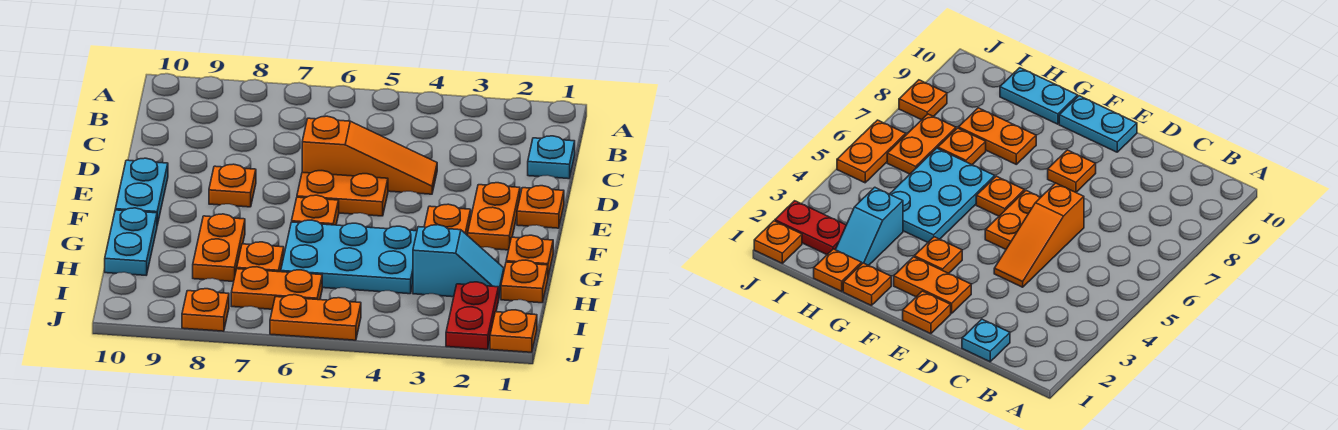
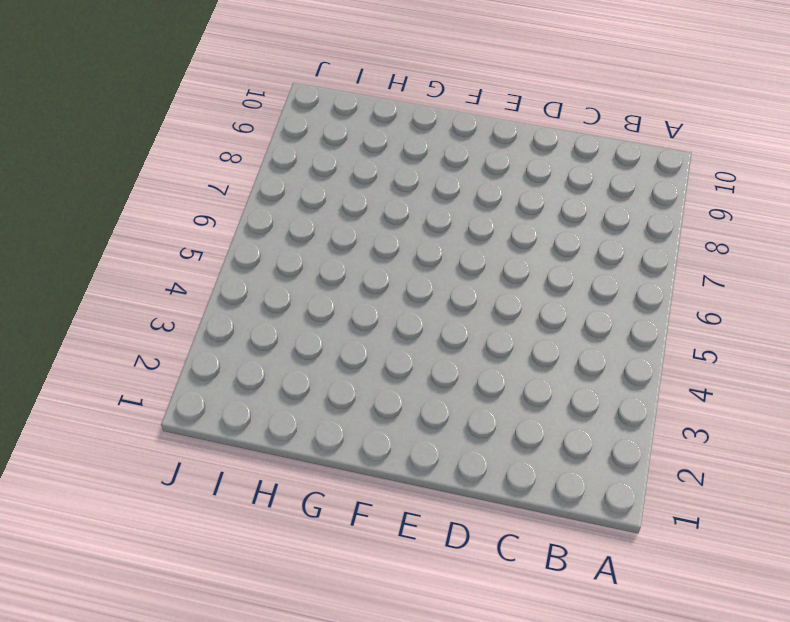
none -> cyan 1x1 plate [528,136,575,179]
none -> orange 1x3 slope [302,116,437,194]
none -> orange 1x1 plate [517,186,564,228]

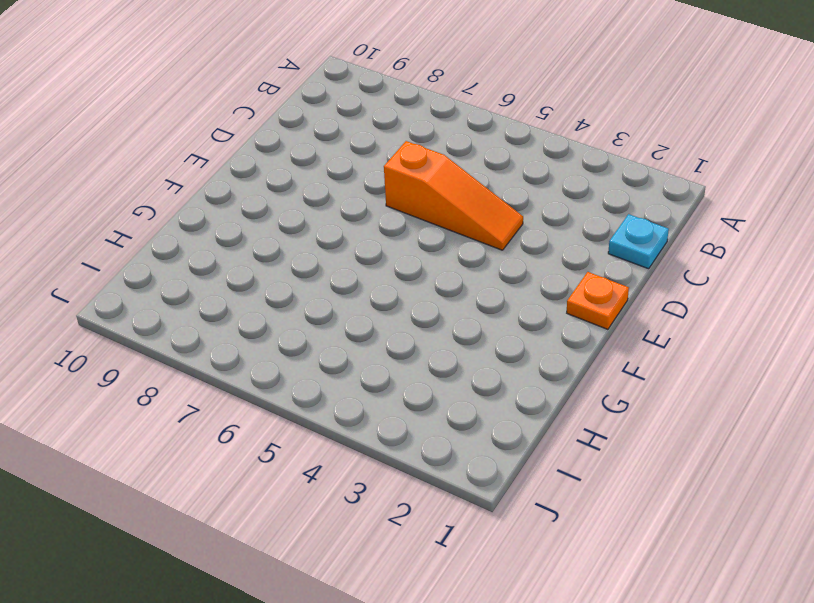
none -> orange 1x2 plate [468,183,520,250]
none -> orange 1x2 plate [297,171,388,216]
none -> orange 1x1 plate [209,164,256,207]

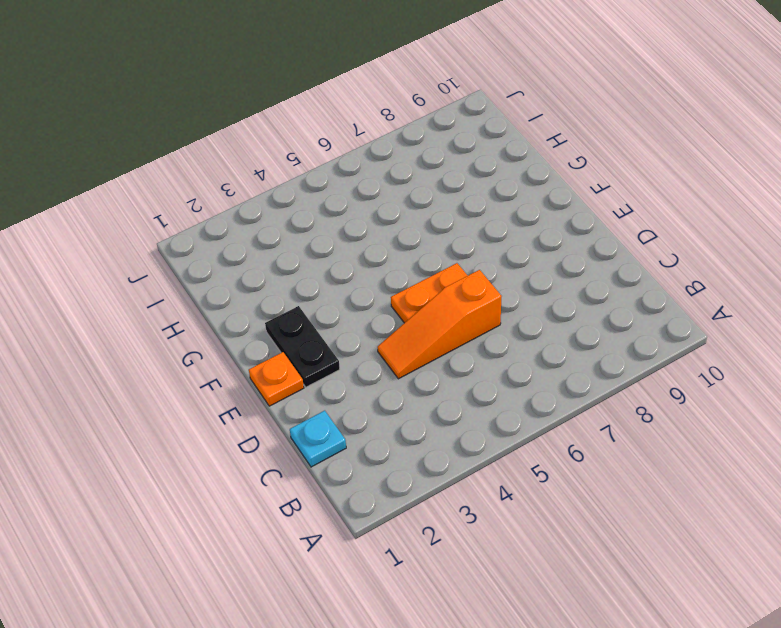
black 1x2 plate [265,306,340,387] -> orange 1x2 plate [468,183,520,250]
none -> orange 1x1 plate [209,164,256,207]
none -> cyan 1x2 plate [115,158,168,225]
none -> orange 1x1 plate [424,204,471,236]

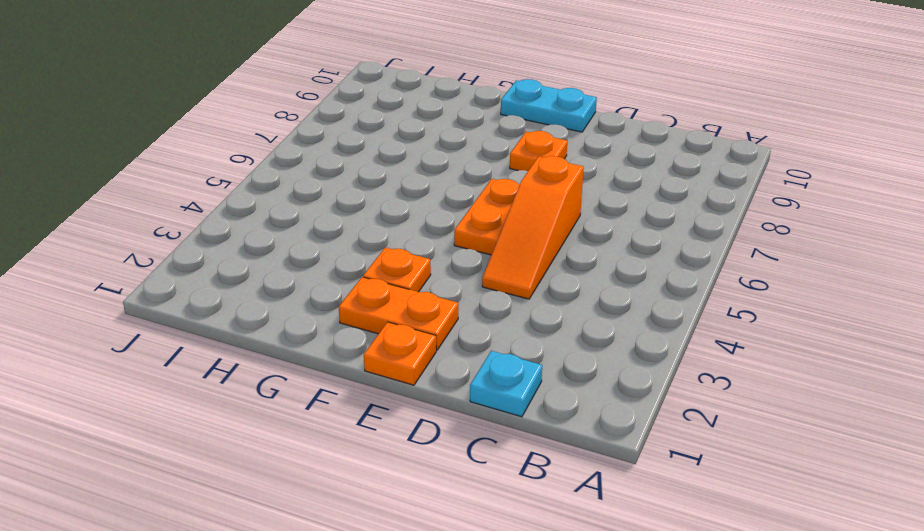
none -> orange 1x1 plate [292,195,339,225]
none -> orange 1x1 plate [506,235,553,276]
none -> cyan 2x3 plate [281,220,417,294]

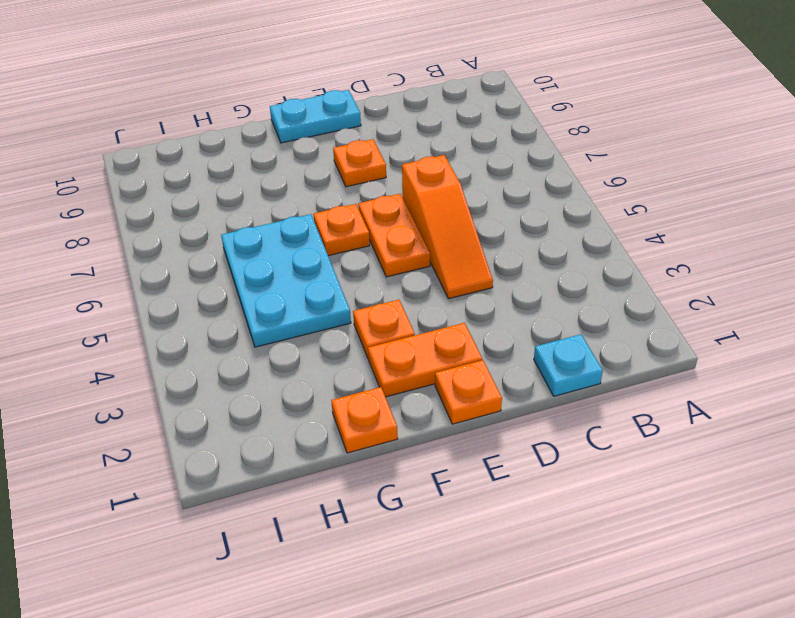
none -> orange 1x2 plate [193,214,245,282]
none -> cyan 1x2 plate [105,208,157,275]
none -> orange 1x1 plate [501,260,548,303]

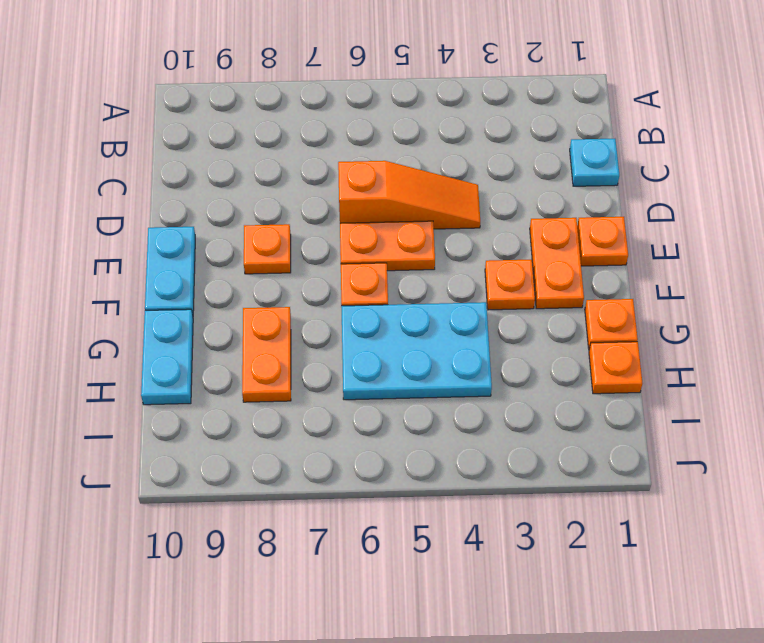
none -> cyan 1x2 slope [413,225,504,297]
none -> orange 1x1 plate [237,242,284,272]
none -> red 1x2 plate [446,282,499,349]

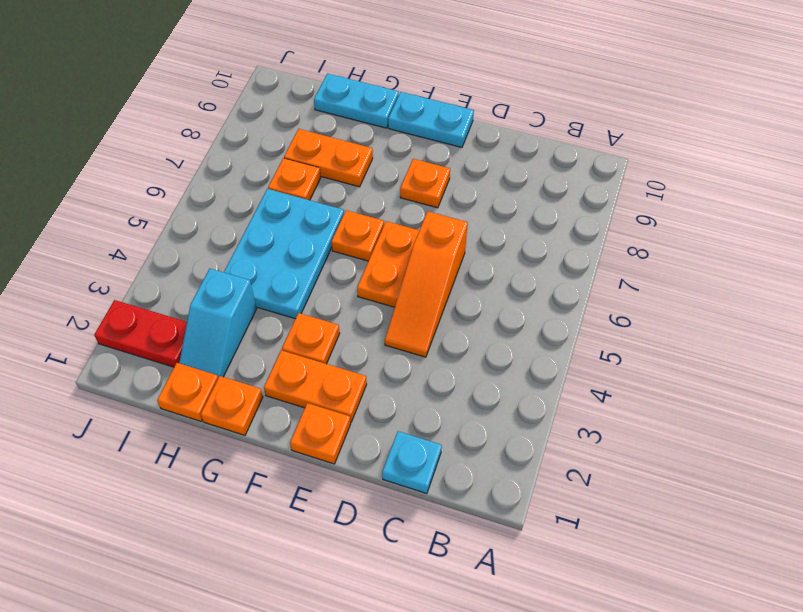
none -> orange 1x2 plate [231,267,322,309]
none -> orange 1x1 plate [490,310,537,352]
none -> orange 1x2 plate [270,295,361,340]

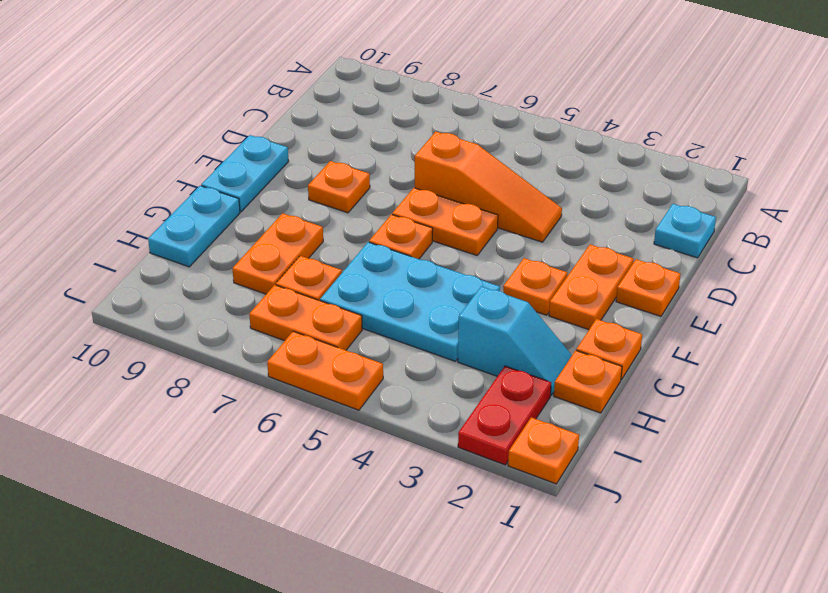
none -> orange 1x1 plate [182,289,229,331]

